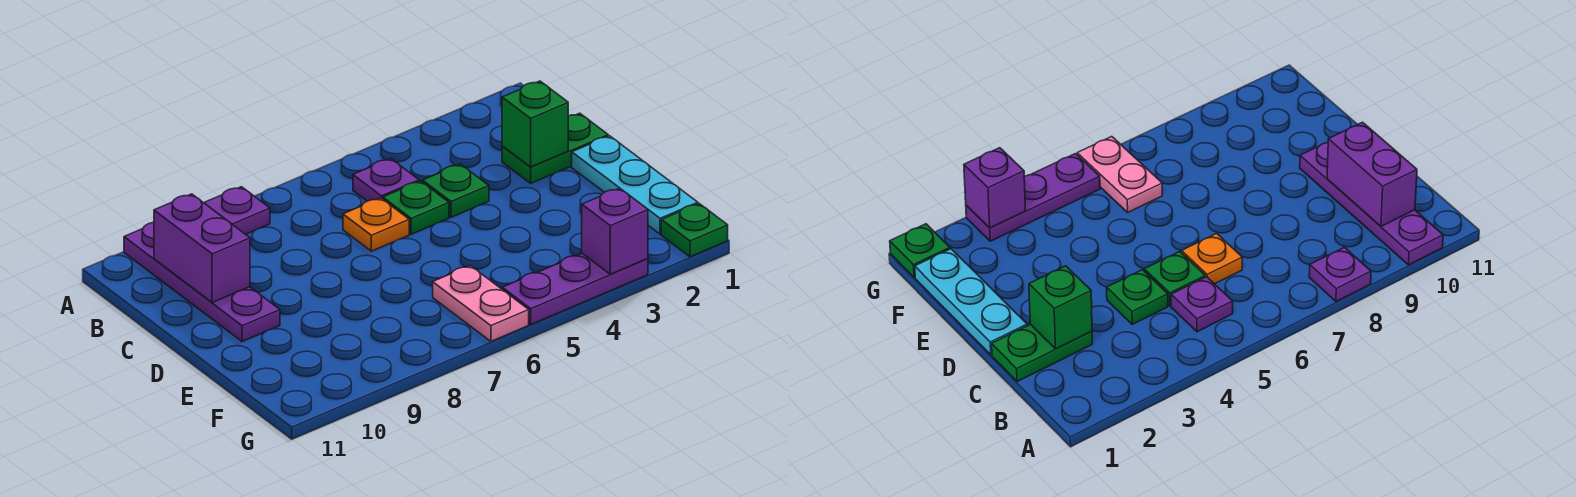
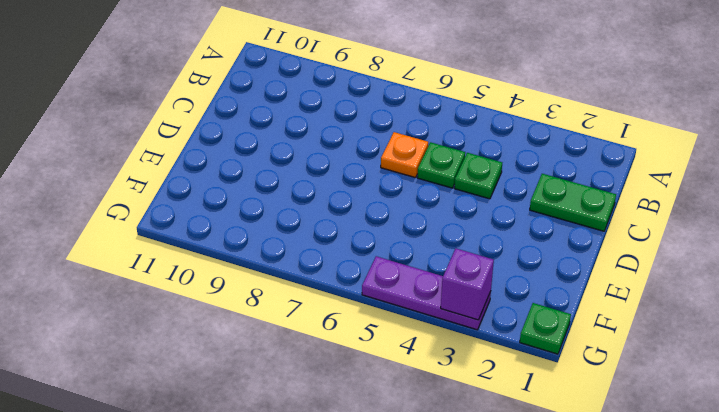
none -> purple 1x1 plate [204,187,270,234]
none -> purple 1x4 plate [124,222,280,341]
none -> purple 1x1 plate [353,158,419,201]

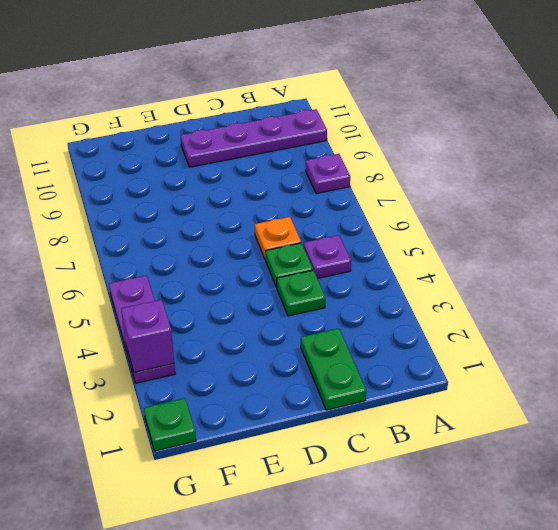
none -> cyan 1x3 plate [572,136,698,234]
none -> pink 1x2 plate [433,266,529,341]
none -> purple 1x2 brick [154,194,250,303]

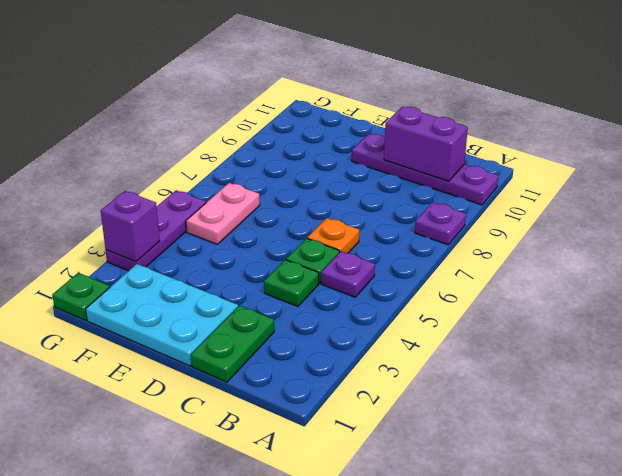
cyan 2x3 plate [86,264,238,366] -> cyan 1x3 plate [572,136,698,234]
pink 1x2 plate [186,183,260,244] -> pink 1x2 plate turned to [433,266,529,341]
none -> green 1x1 brick [502,81,568,167]

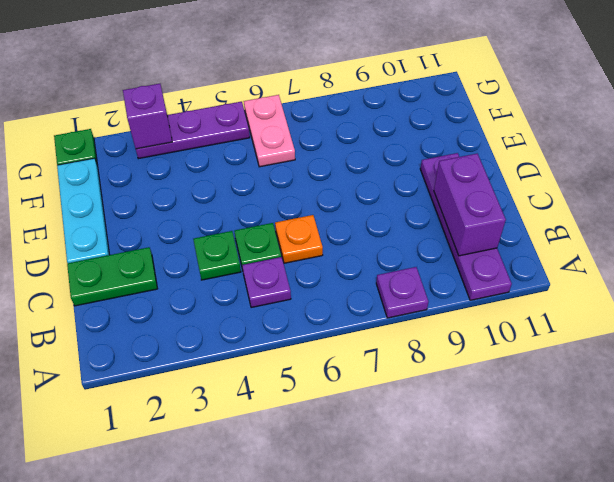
none -> green 1x1 brick [502,81,568,167]

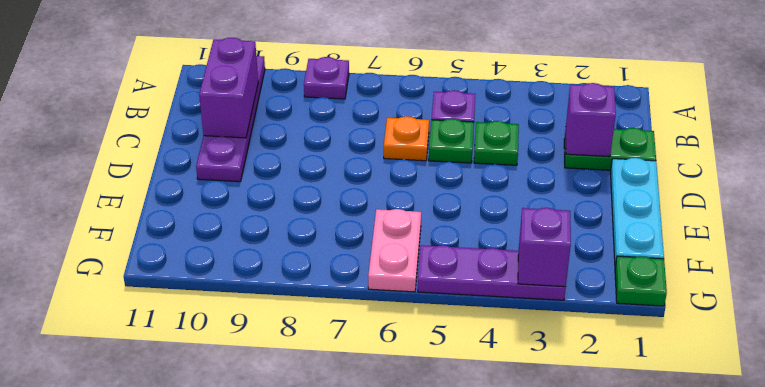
purple 1x1 brick [566,83,616,157] -> green 1x1 brick [502,81,568,167]

